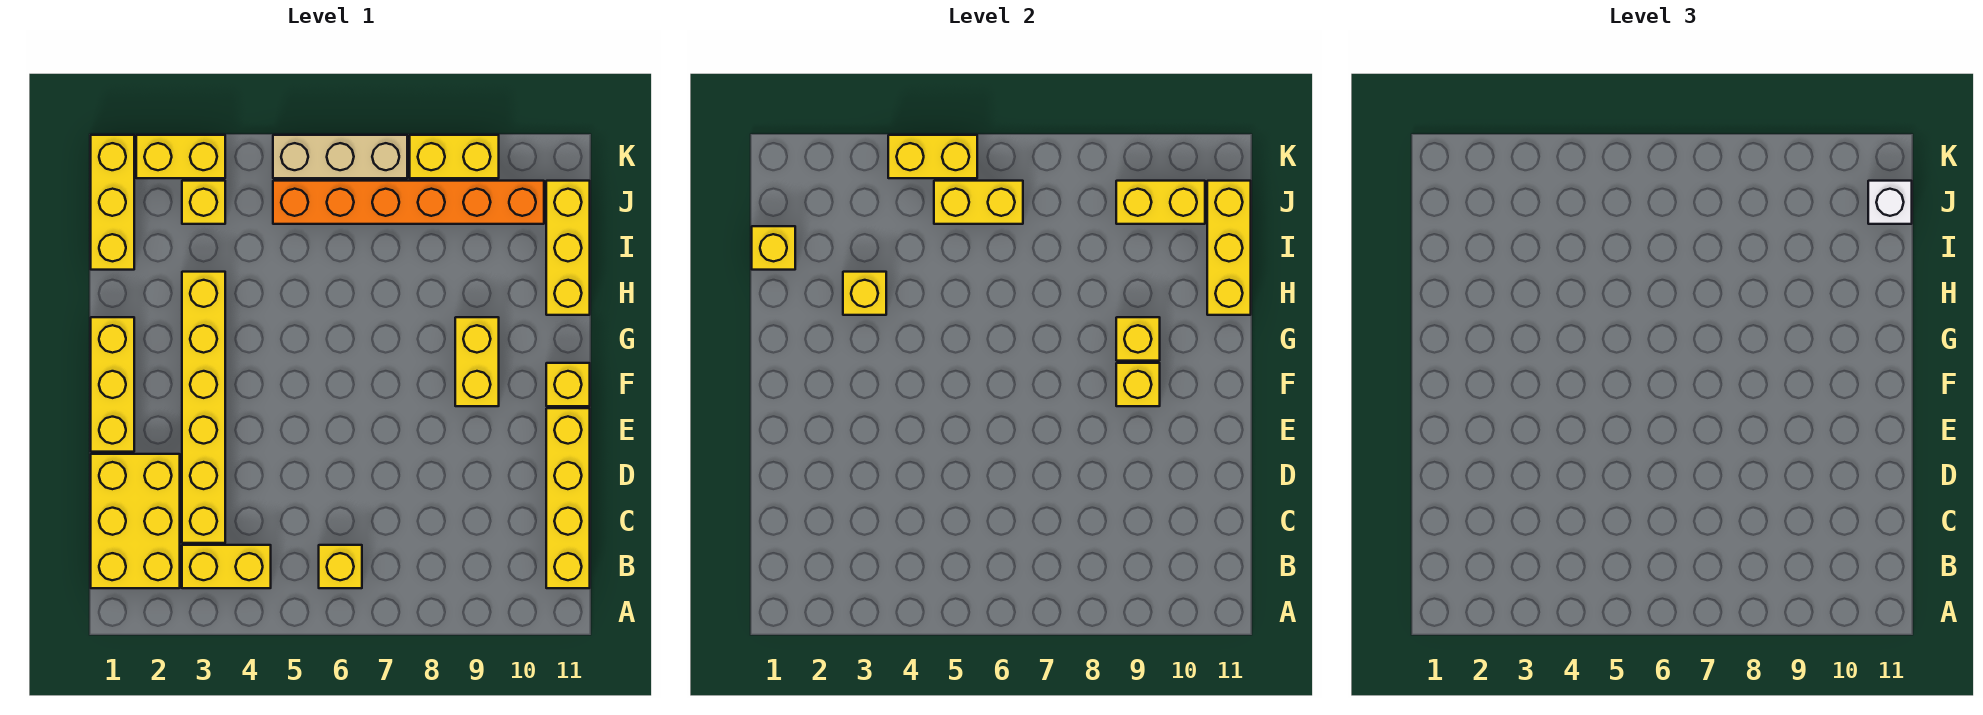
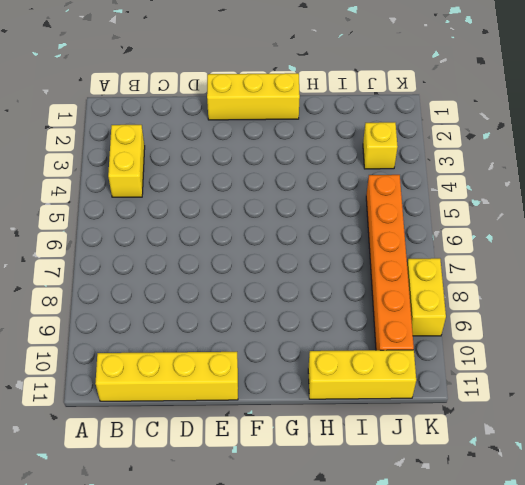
none -> yellow 2x3 brick [91,454,180,588]
none -> yellow 1x1 brick [319,545,362,588]
none -> yellow 1x6 brick [182,272,225,543]

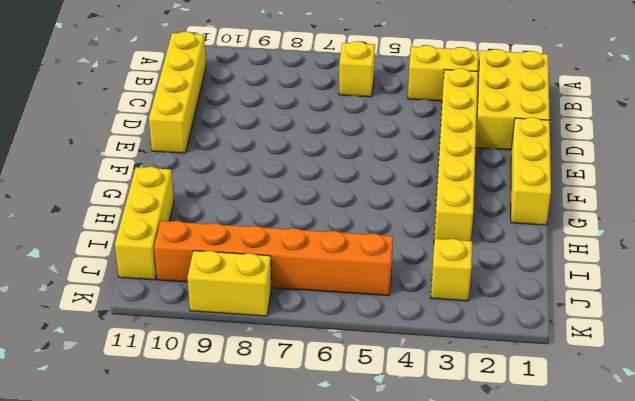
none -> yellow 1x2 brick [455,317,499,406]
none -> yellow 1x1 brick [546,363,590,406]
none -> yellow 1x3 brick [91,135,134,270]

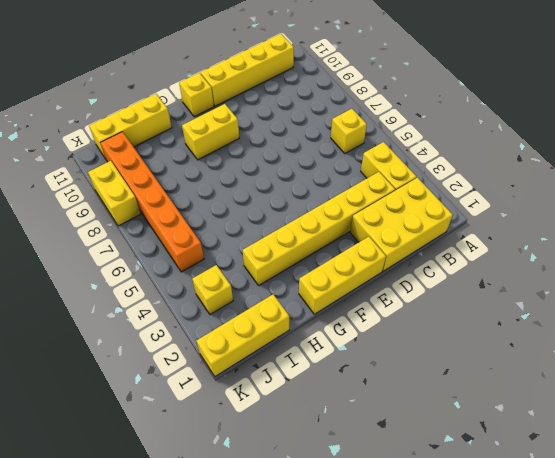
none -> yellow 1x2 brick [136,135,225,178]
none -> tan 1x3 brick [273,135,407,178]
none -> yellow 1x1 brick [1116,363,1160,406]

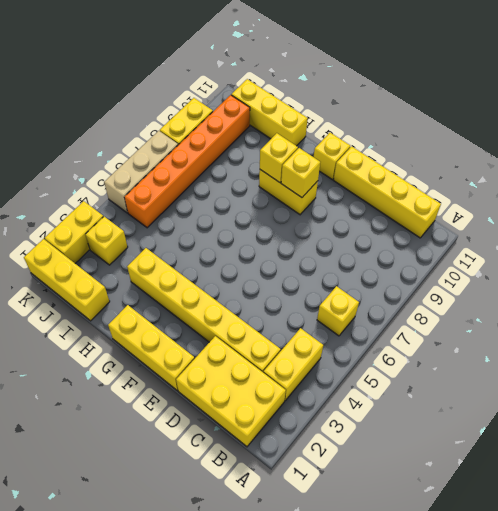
none -> yellow 1x1 brick [843,272,886,315]
none -> yellow 1x3 brick [1207,181,1251,315]
none -> yellow 1x1 brick [752,226,795,270]

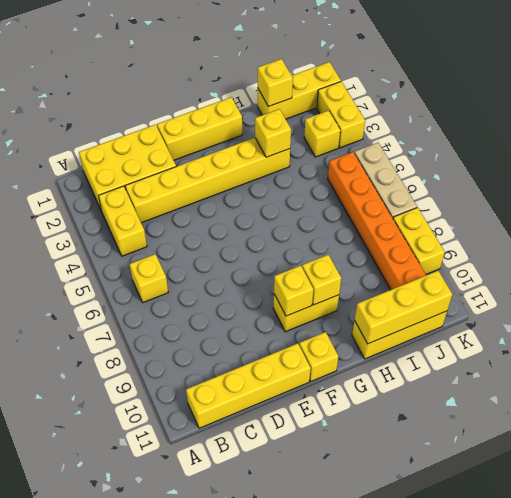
none -> yellow 1x2 brick [934,181,1023,224]
none -> yellow 1x2 brick [1116,181,1205,224]
none -> yellow 1x2 brick [888,135,977,178]

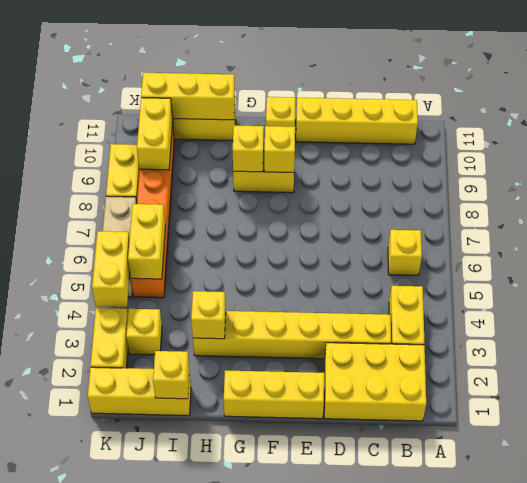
none -> white 1x1 brick [1868,181,1912,224]

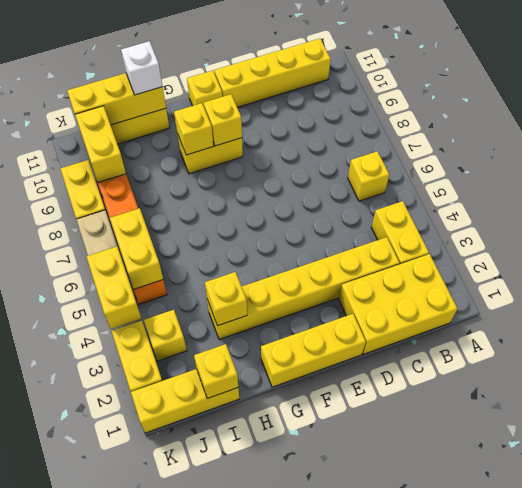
white 1x1 brick [121,41,163,95] -> white 1x1 brick moved to [1868,181,1912,224]

